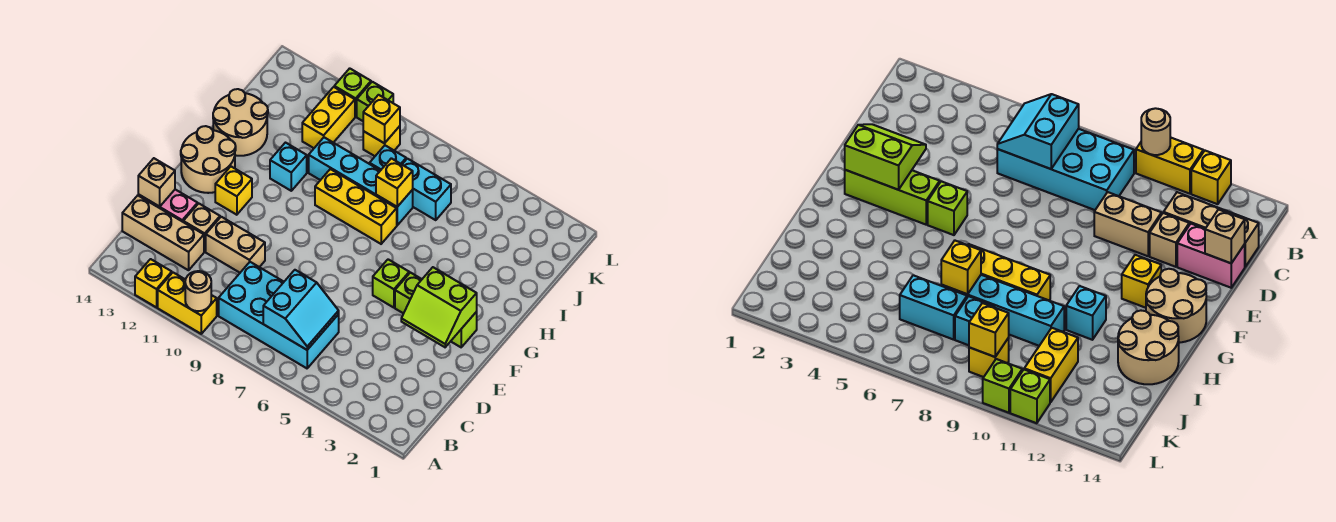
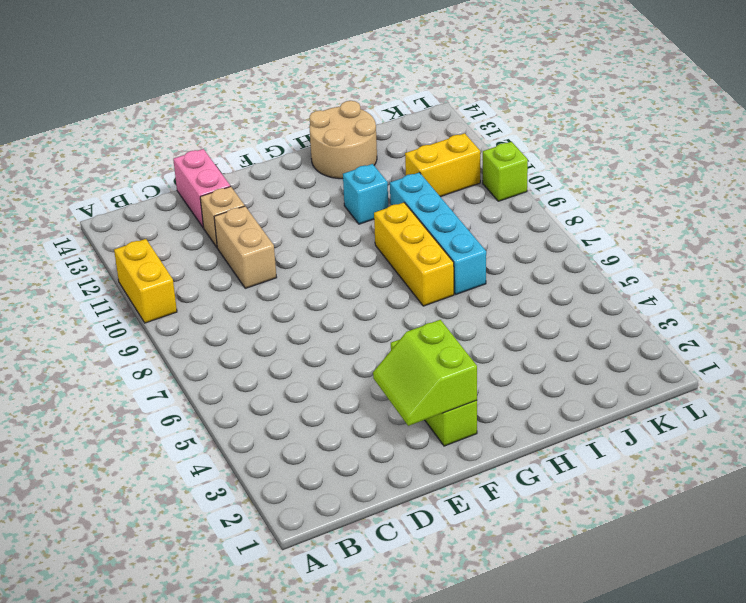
none -> yellow 1x1 brick [135,259,172,307]
none -> cyan 2x4 brick [219,262,339,368]
none -> tan 1x3 brick [122,196,204,270]

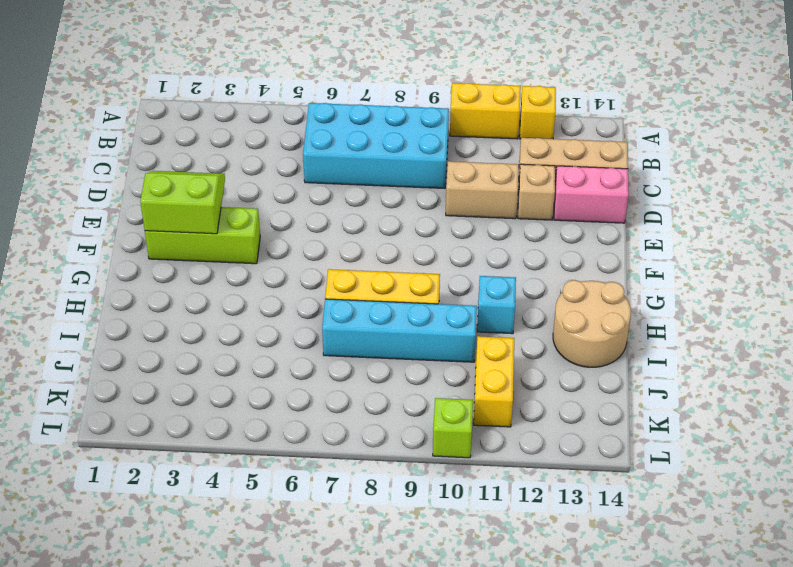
none -> lime 1x1 brick [373,259,409,308]
none -> yellow 1x1 brick [215,167,252,215]
none -> tan 2x2 round brick [181,126,236,193]

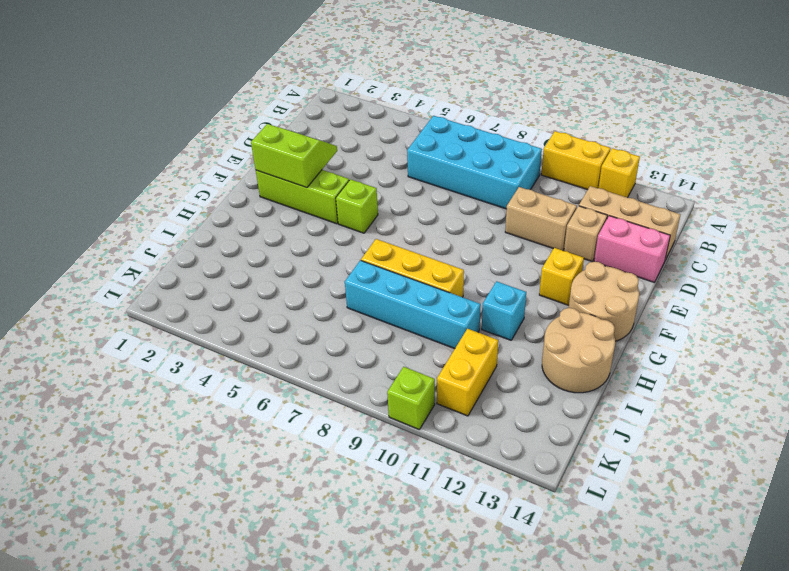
none -> cyan 1x2 brick [402,159,451,220]
none -> cyan 1x1 brick [370,146,406,171]
none -> yellow 1x1 brick [363,126,400,156]

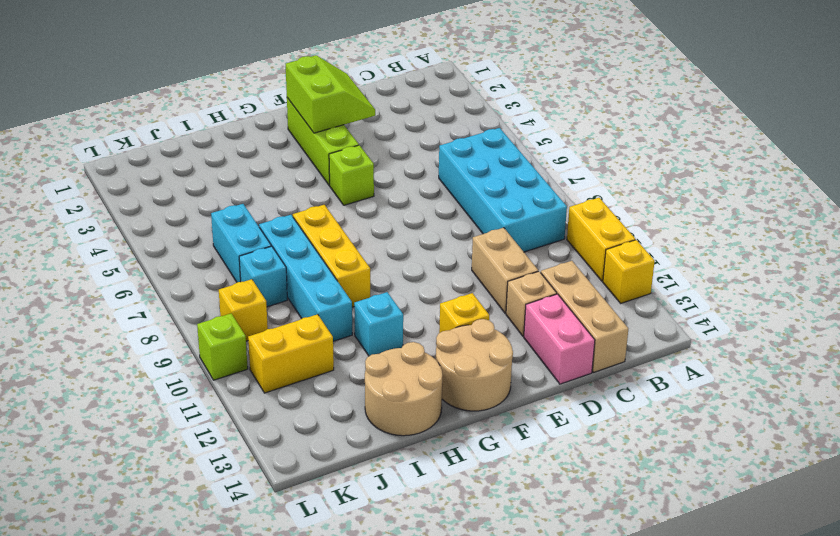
none -> lime 1x1 brick [334,68,371,117]
none -> tan 1x1 round brick [185,271,211,311]
none -> cyan 2x2 slope [263,270,339,350]

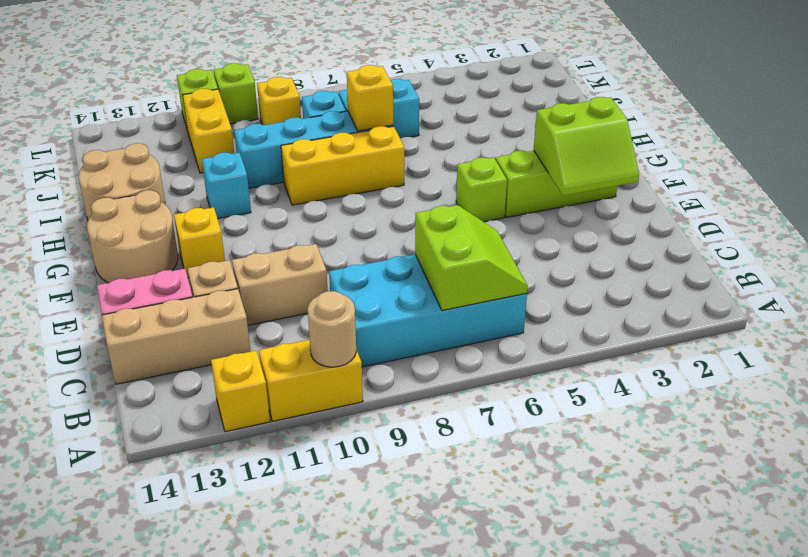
lime 2x2 slope [415,205,528,310] -> cyan 2x2 slope [263,270,339,350]
none -> tan 1x1 brick [138,158,175,207]
none -> yellow 1x1 brick [363,95,400,143]

